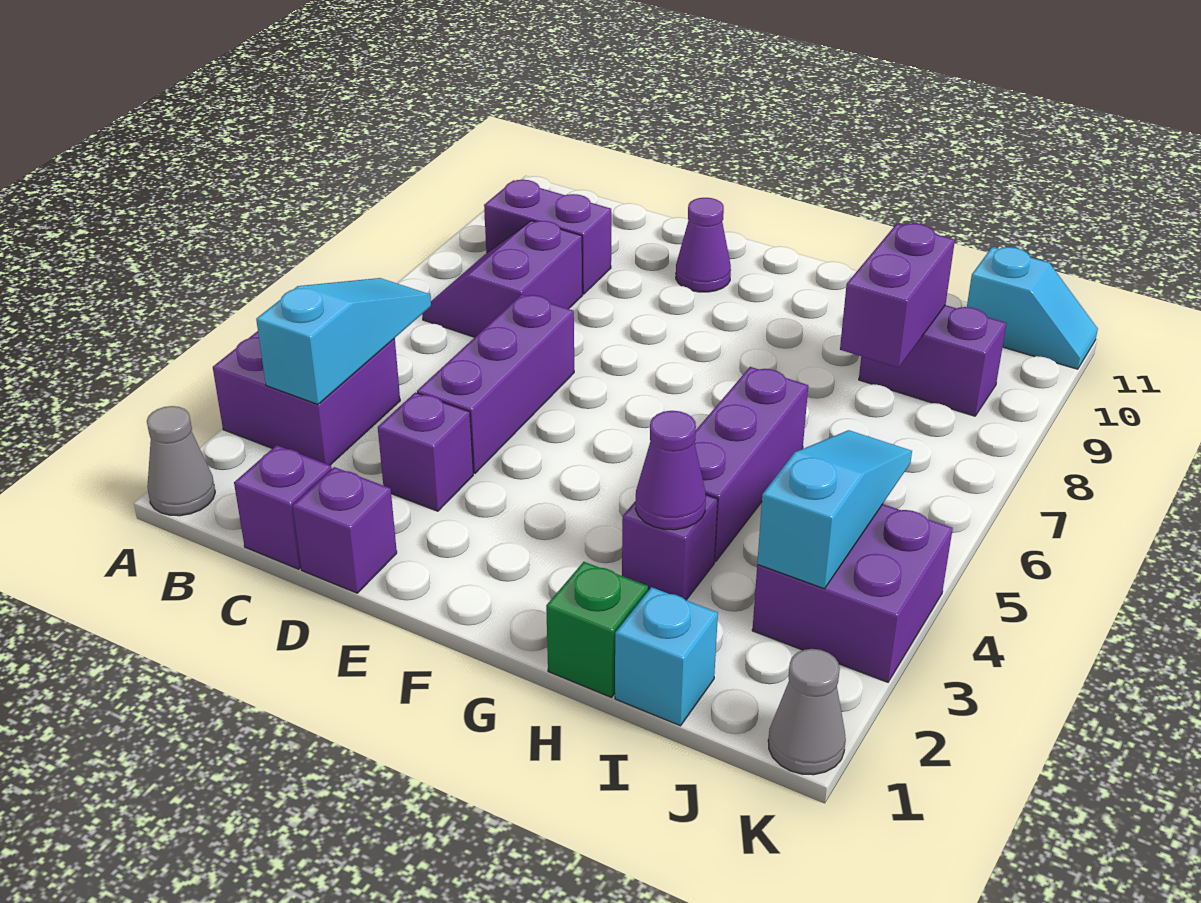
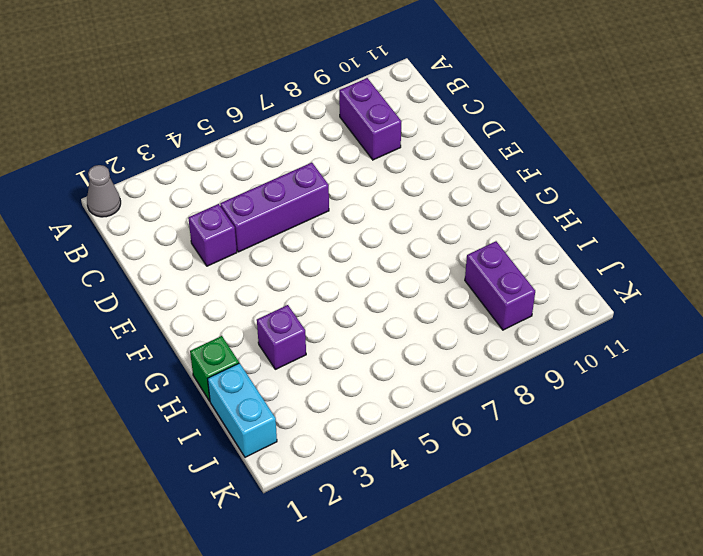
cyan 1x2 brick [208,363,277,457] -> cyan 1x1 brick [615,587,718,726]
none -> purple 2x2 brick [213,331,400,465]
none -> purple 2x2 slope [422,221,582,337]
none -> purple 1x1 brick [234,445,332,569]

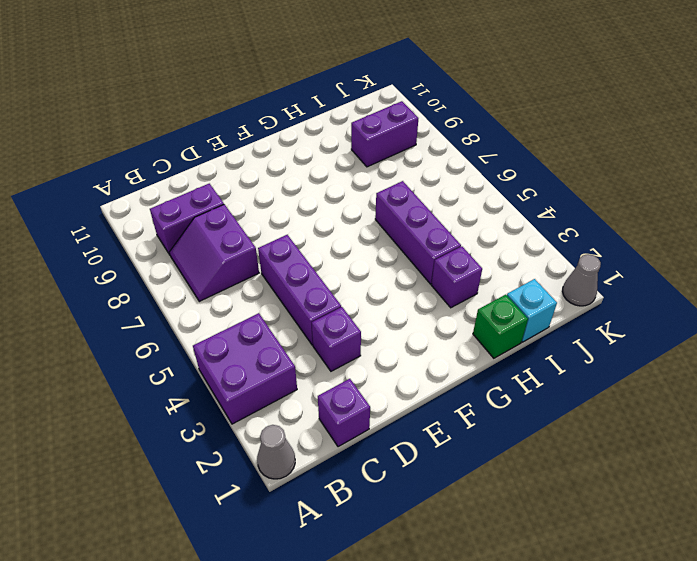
none -> purple 1x1 brick [293,467,397,593]
none -> purple 1x1 cone [676,198,731,292]
none -> purple 2x2 brick [752,504,953,682]

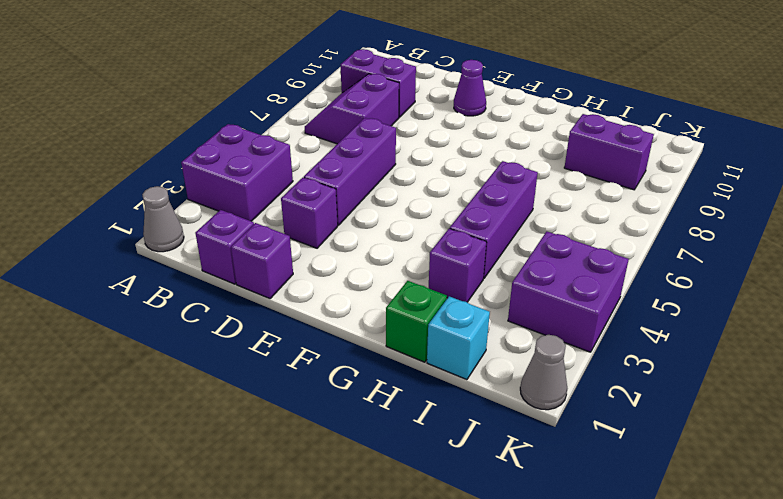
none -> cyan 1x2 slope [967,247,1098,369]
none -> cyan 1x3 slope [256,278,431,404]
none -> purple 1x1 cone [635,411,706,530]

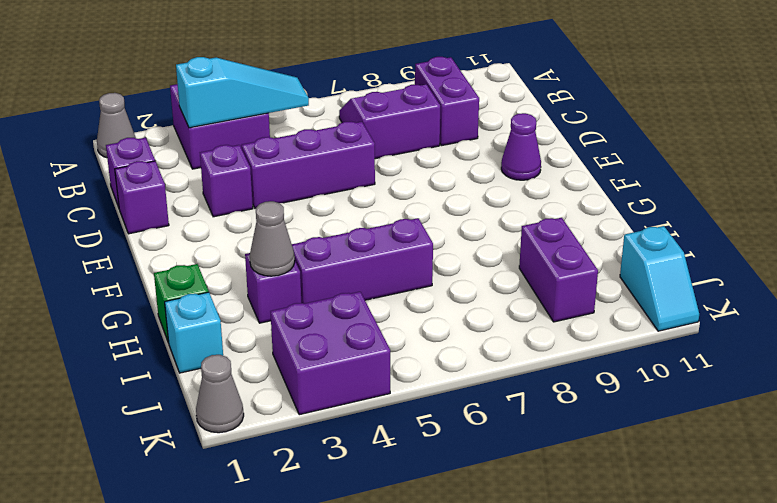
grey 1x1 cone [250,201,295,276] -> purple 1x1 cone [635,411,706,530]
none -> purple 1x2 brick [840,223,955,368]
none -> cyan 1x3 slope [757,430,912,589]

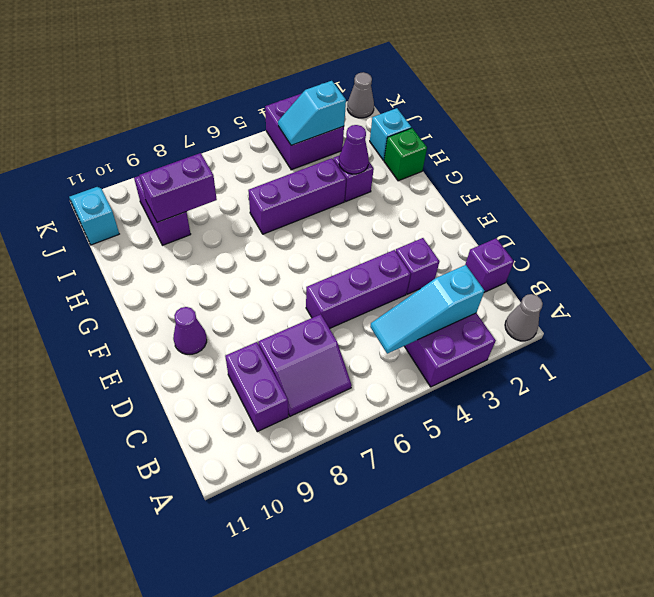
cyan 1x2 slope [278,81,346,145] -> cyan 1x3 slope [757,430,912,589]
none -> purple 1x1 brick [293,467,397,593]

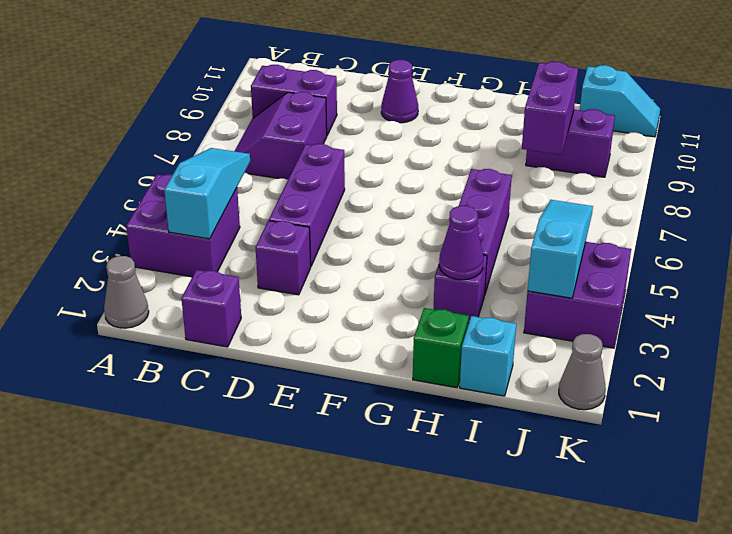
none -> purple 1x1 brick [293,467,397,593]

